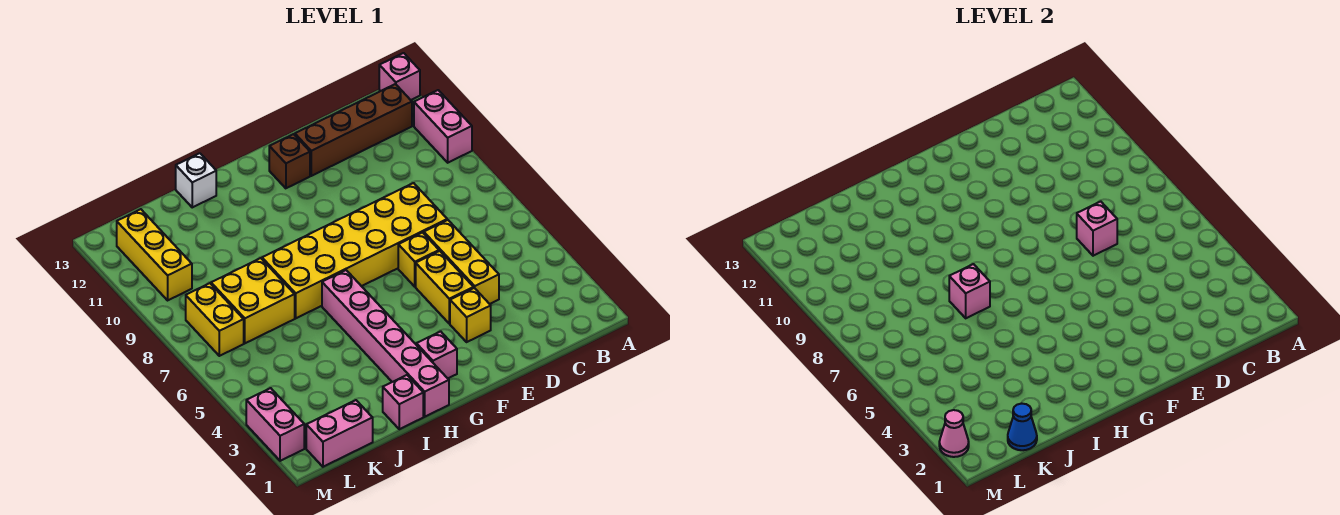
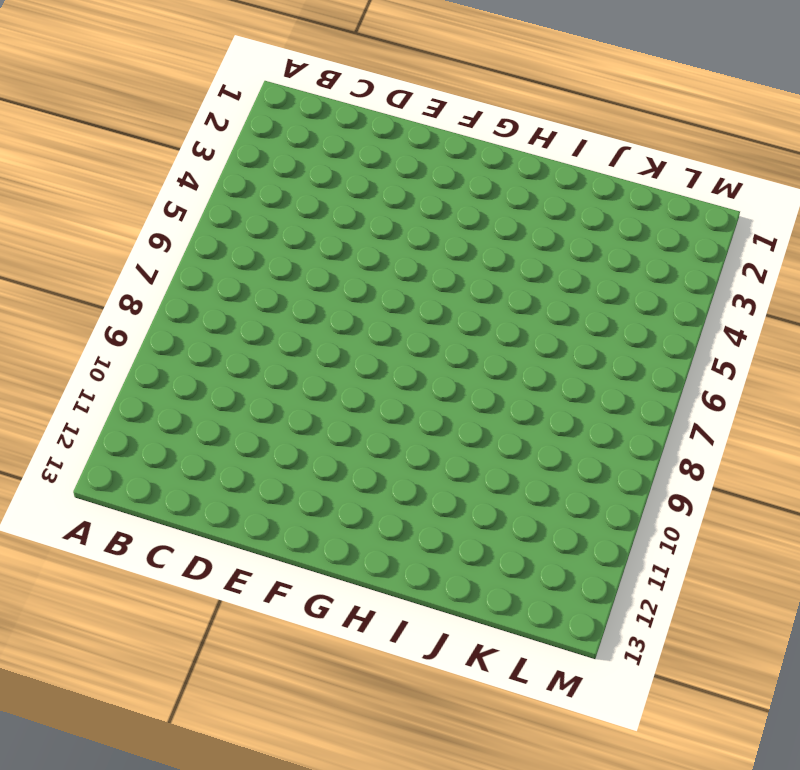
none -> pink 1x2 brick [414,90,472,163]
none -> pink 1x1 brick [379,53,420,100]
none -> brown 1x4 brick [295,84,412,176]

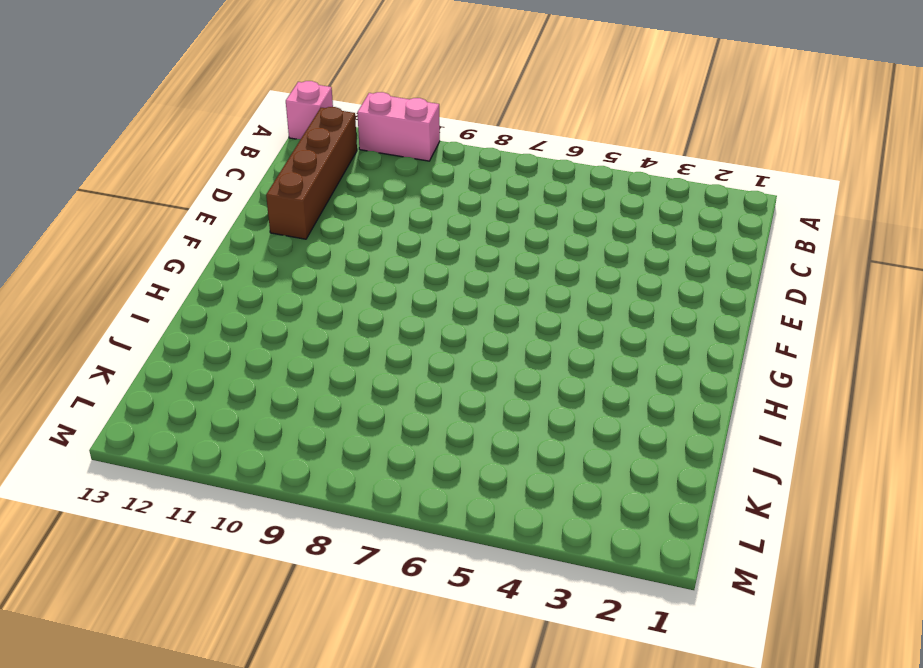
none -> yellow 1x3 brick [424,220,499,304]
none -> yellow 2x6 brick [262,183,447,318]
none -> yellow 1x1 brick [450,288,491,342]

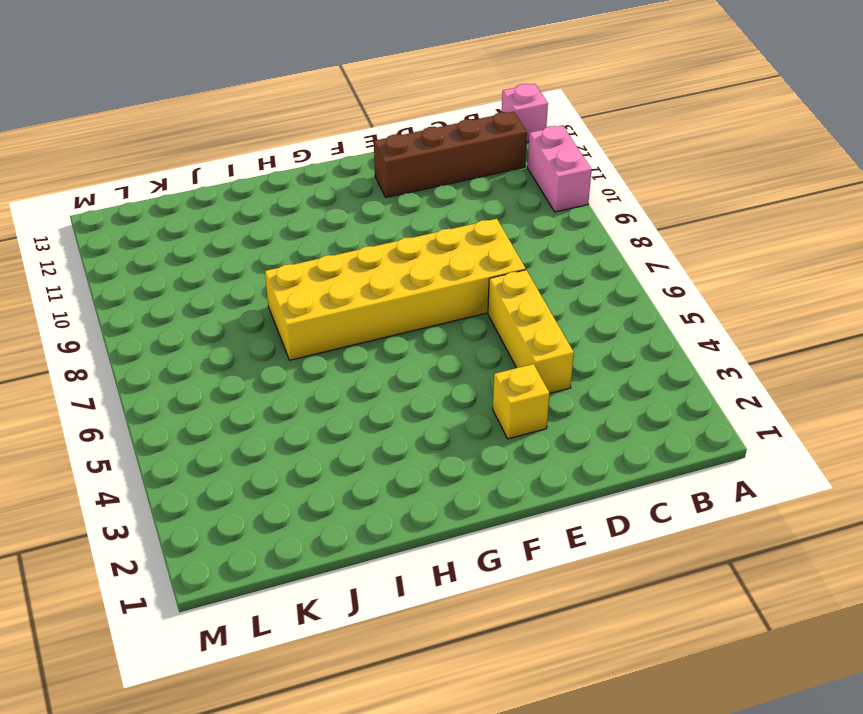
none -> yellow 1x2 brick [416,251,474,324]
none -> yellow 1x1 brick [398,233,439,287]
none -> brown 1x1 brick [269,134,310,188]

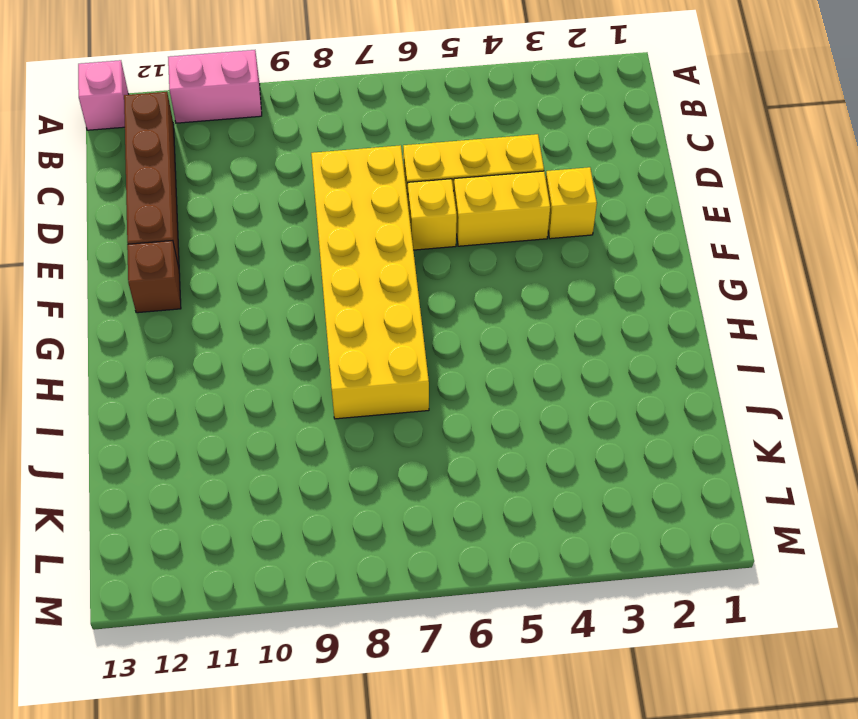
none -> pink 1x1 brick [416,331,457,378]
none -> pink 1x6 brick [322,270,449,417]
none -> pink 1x1 brick [383,375,423,429]

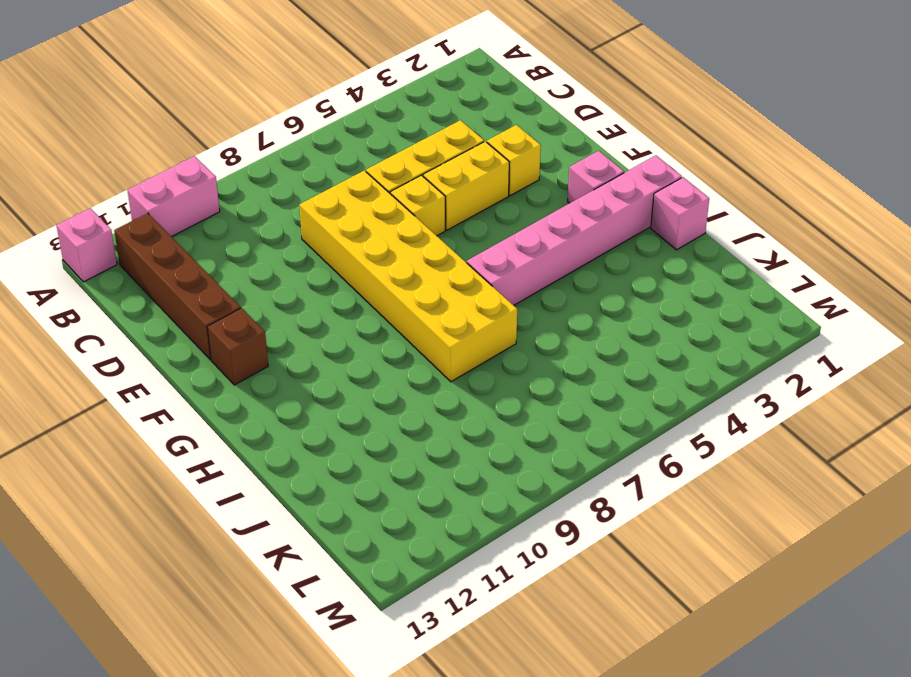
none -> white 1x1 brick [176,153,216,207]
none -> yellow 2x2 brick [211,258,295,343]
none -> pink 1x2 brick [306,400,373,467]

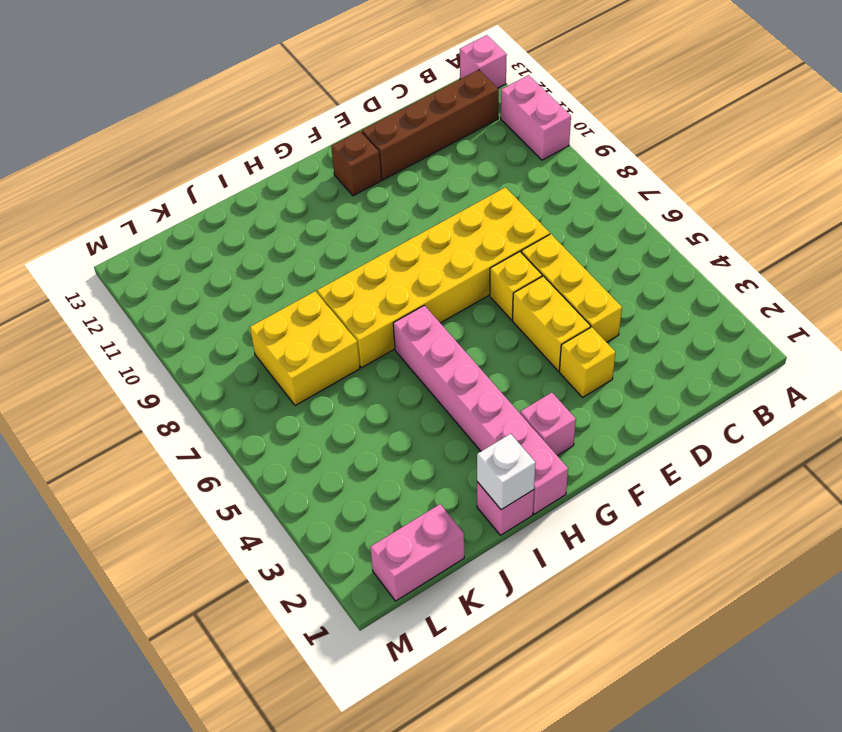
white 1x1 brick [477,434,536,510] -> white 1x1 brick moved to [176,153,216,207]
none -> yellow 1x2 brick [186,283,244,356]
none -> yellow 1x3 brick [117,209,192,300]
none -> pink 1x2 brick [246,388,304,461]

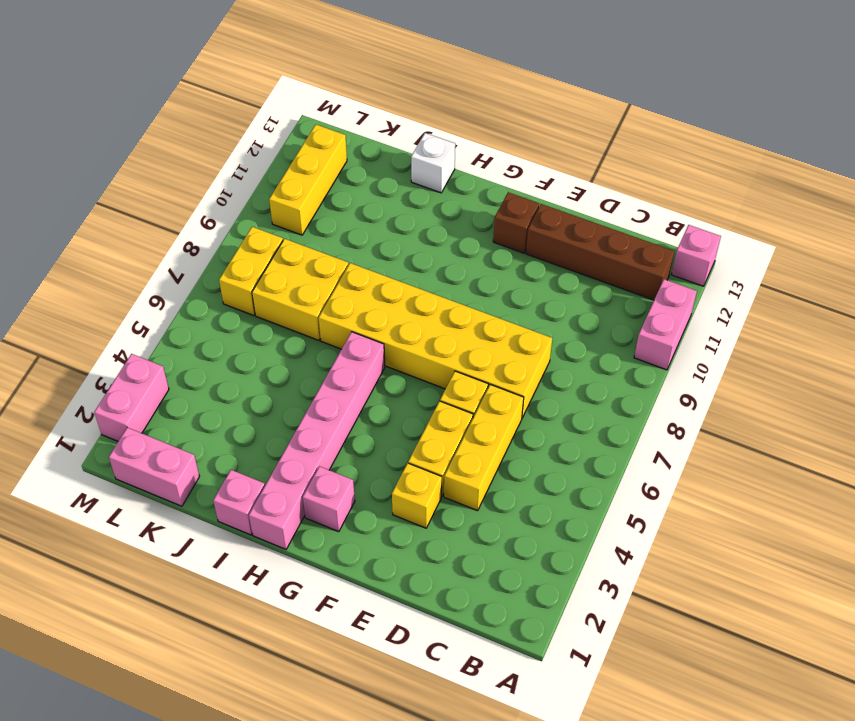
none -> pink 1x1 brick [1077,202,1117,256]
none -> pink 1x1 brick [949,264,990,318]
none -> blue 1x1 cone [1008,403,1037,450]

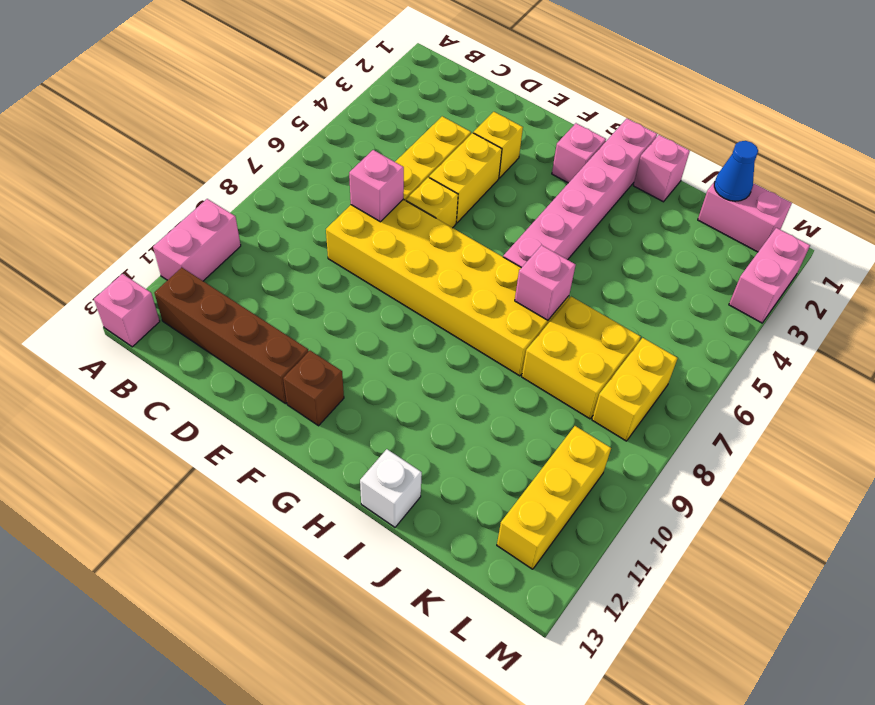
none -> pink 1x1 cone [939,410,969,457]

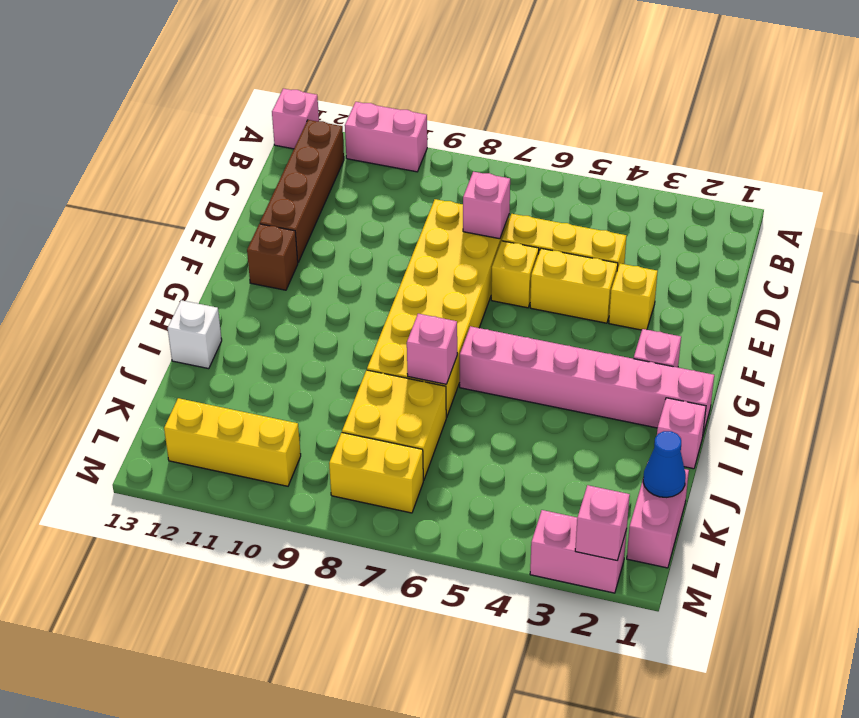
pink 1x1 brick [575,485,630,561] -> pink 1x1 cone [939,410,969,457]

